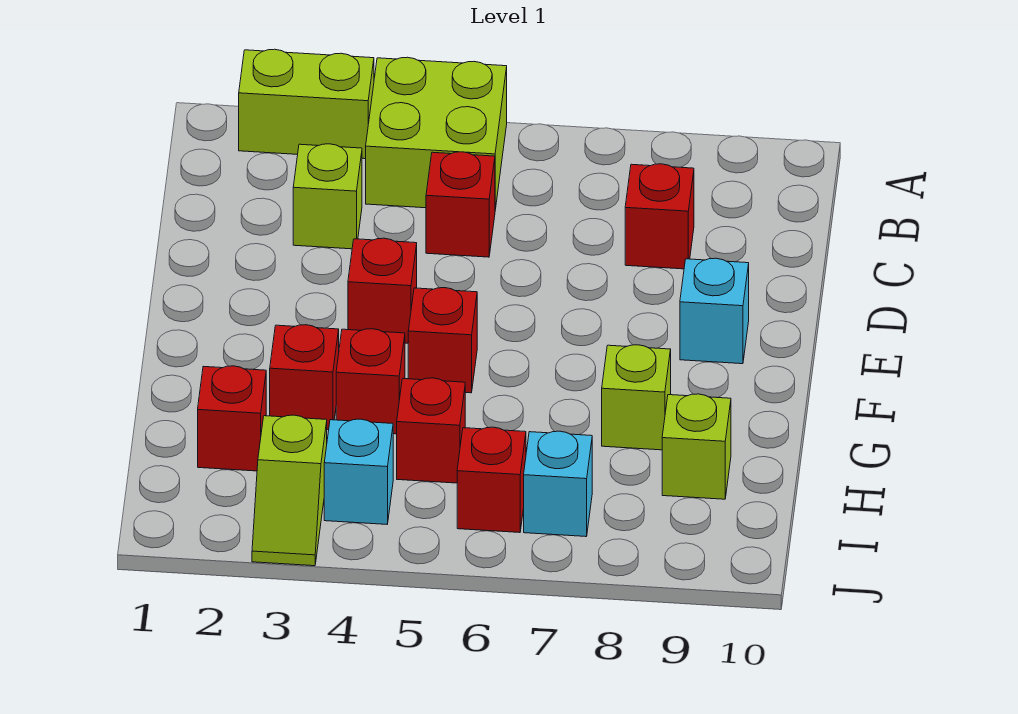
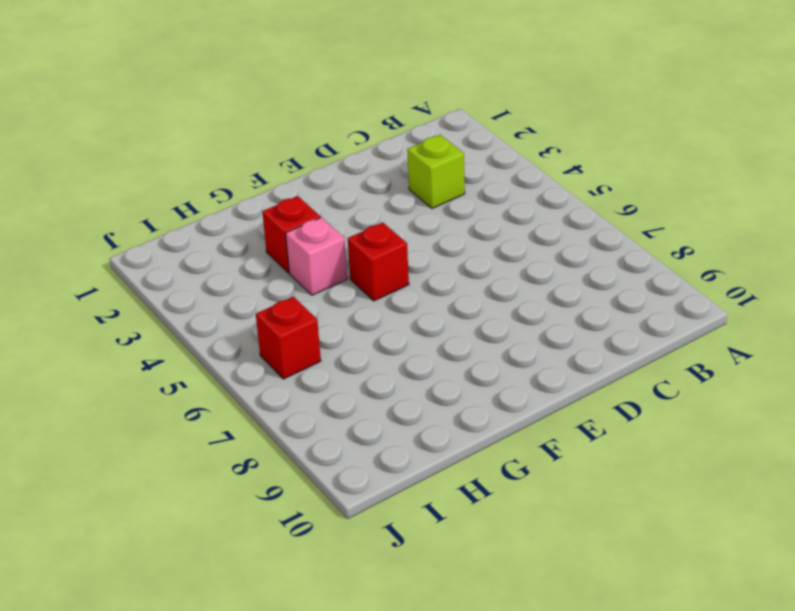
pink 1x1 brick [286,217,347,295] -> red 1x1 brick [336,329,405,434]
none -> lime 1x2 brick [239,49,374,159]
none -> lime 2x2 brick [366,57,507,209]
none -> red 1x1 brick [426,152,495,257]

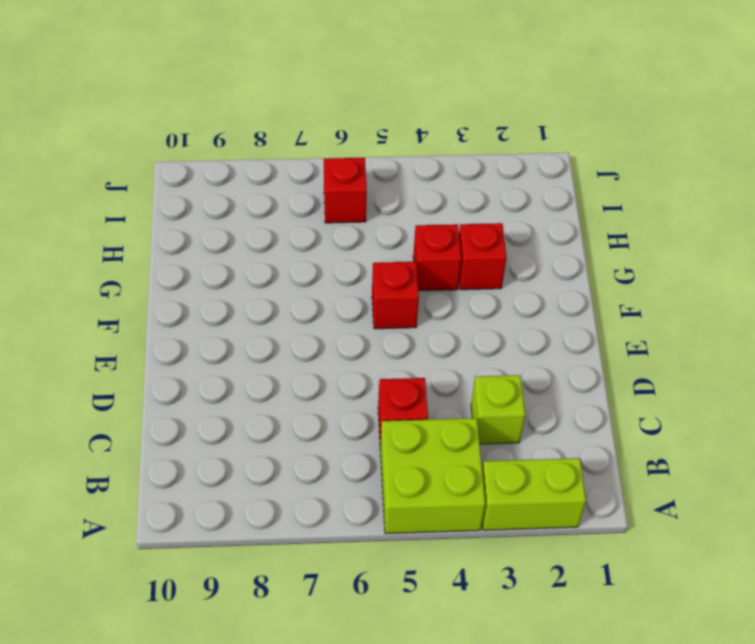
none -> red 1x1 brick [625,164,694,269]
none -> red 1x1 brick [348,238,417,343]
none -> cyan 1x1 brick [680,258,749,364]

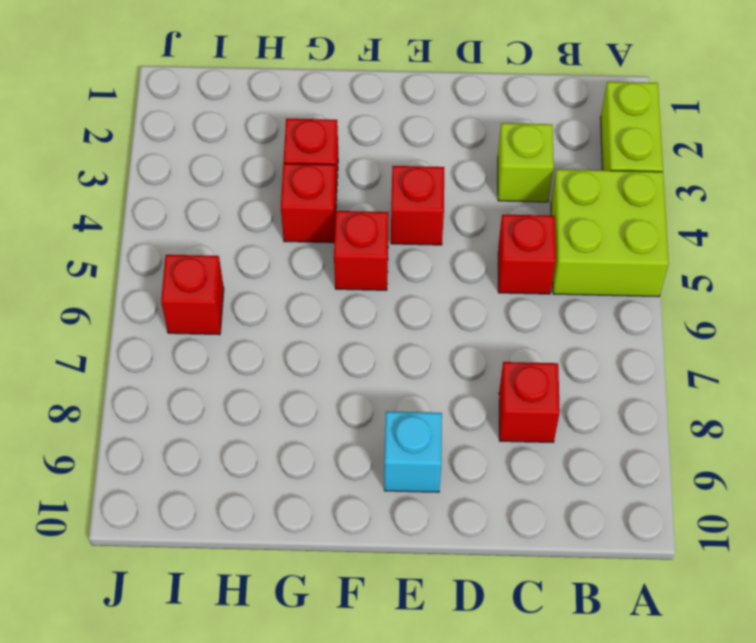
none -> lime 1x1 brick [602,345,671,450]
none -> red 1x1 brick [198,366,266,471]
none -> red 1x1 brick [397,378,465,483]

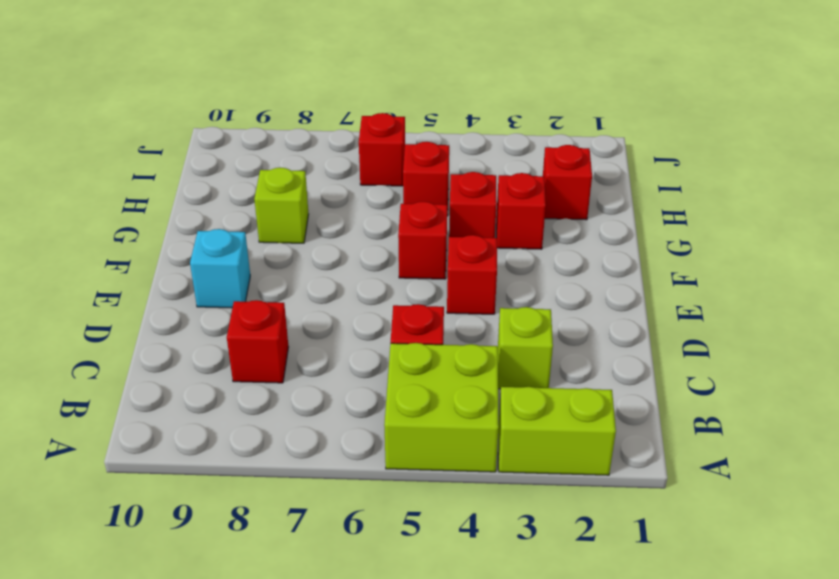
none -> lime 1x1 brick [662,394,731,499]
none -> lime 1x2 slope [252,415,327,566]
none -> cyan 1x1 brick [324,419,393,524]

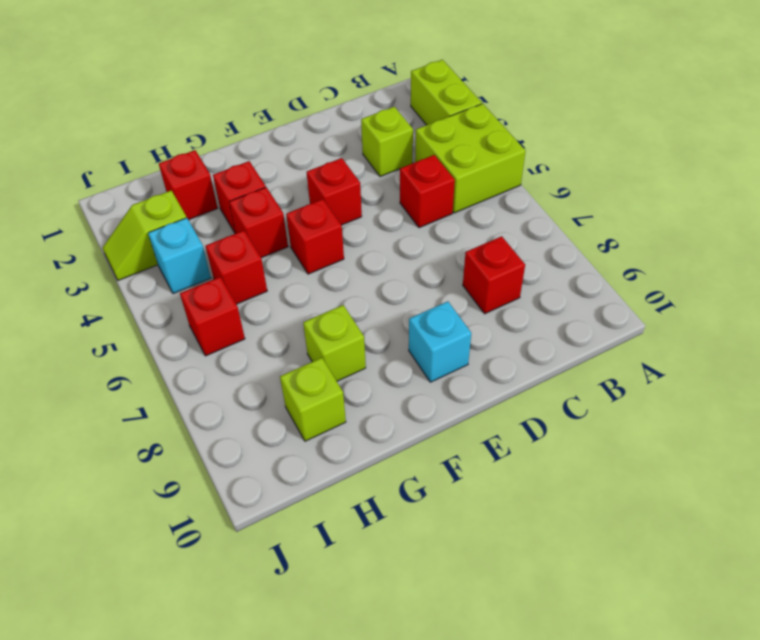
none -> cyan 1x1 brick [524,431,592,537]

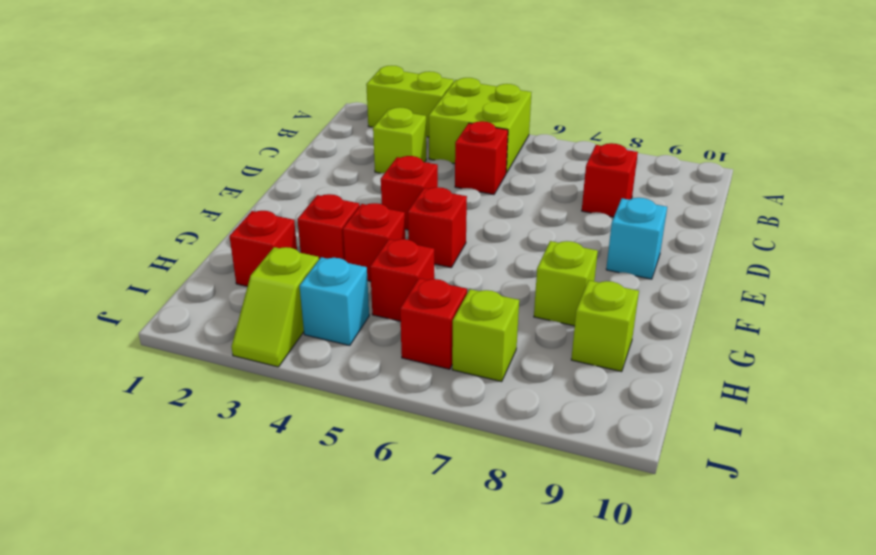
lime 1x1 brick [452,289,519,382] -> cyan 1x1 brick [524,431,592,537]

